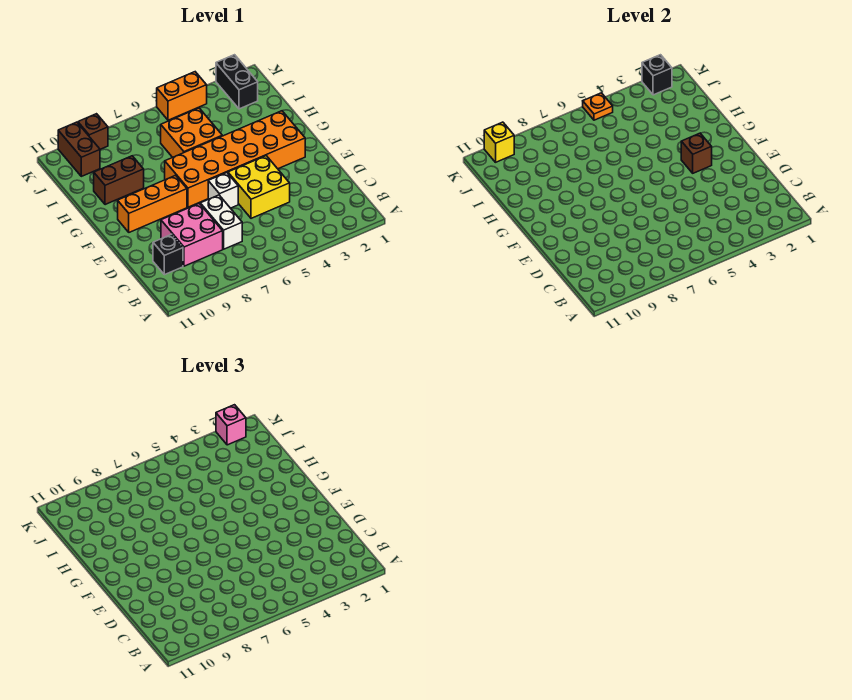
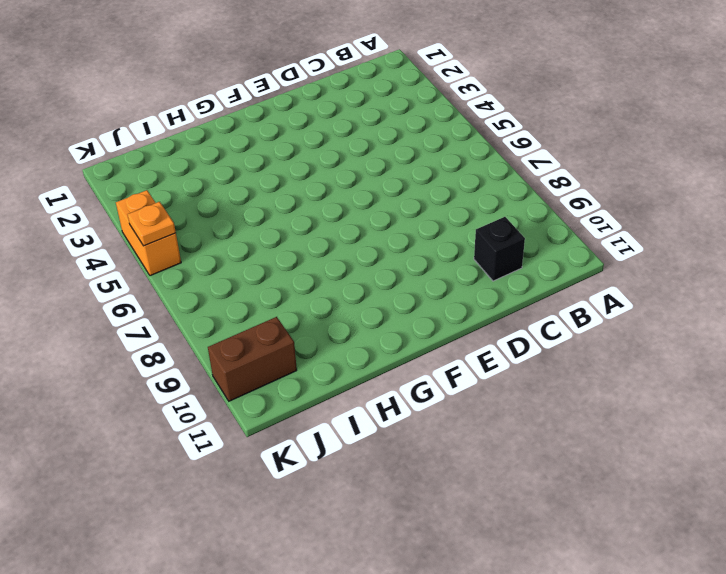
none -> white 1x2 brick [200,195,242,249]
none -> pink 2x2 brick [161,203,223,266]
none -> yellow 2x2 brick [228,156,290,218]

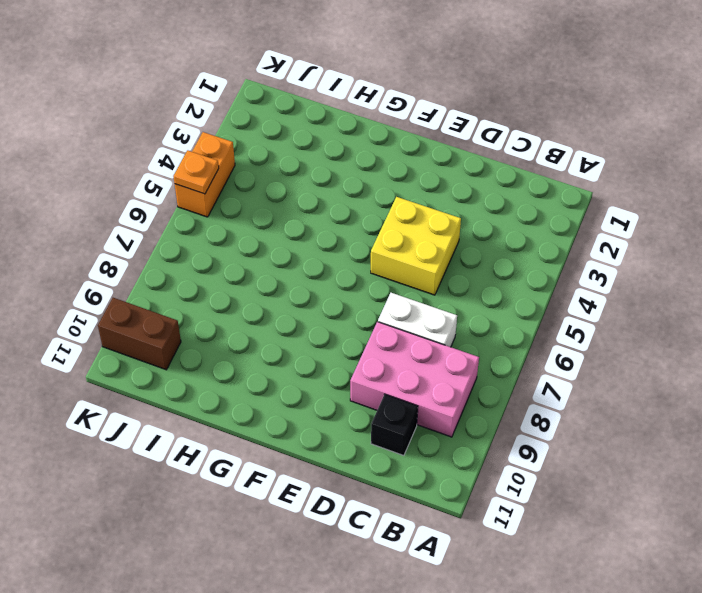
pink 2x3 brick [350,322,479,437] -> pink 2x2 brick [161,203,223,266]
none -> white 1x1 brick [208,173,238,208]
none -> orange 2x6 brick [165,111,305,207]
none -> orange 1x3 brick [118,175,187,232]

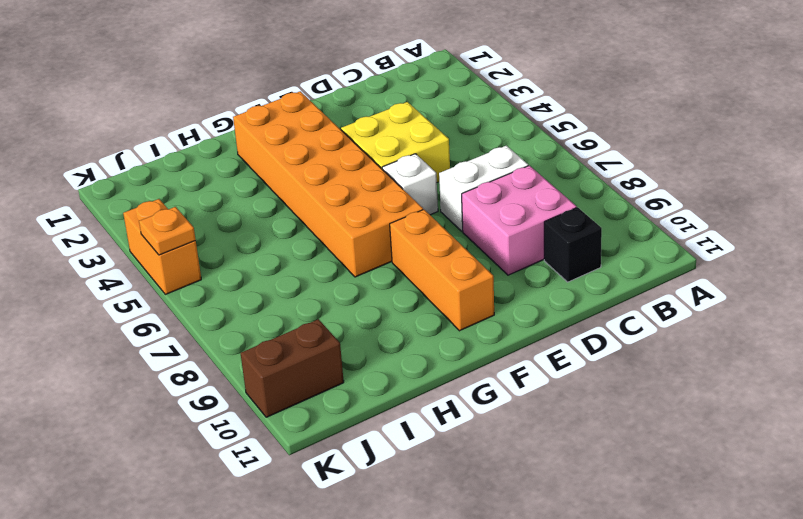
none -> orange 2x2 brick [161,108,222,157]
none -> brown 1x2 brick [94,156,144,205]
none -> black 1x2 brick [216,55,258,109]

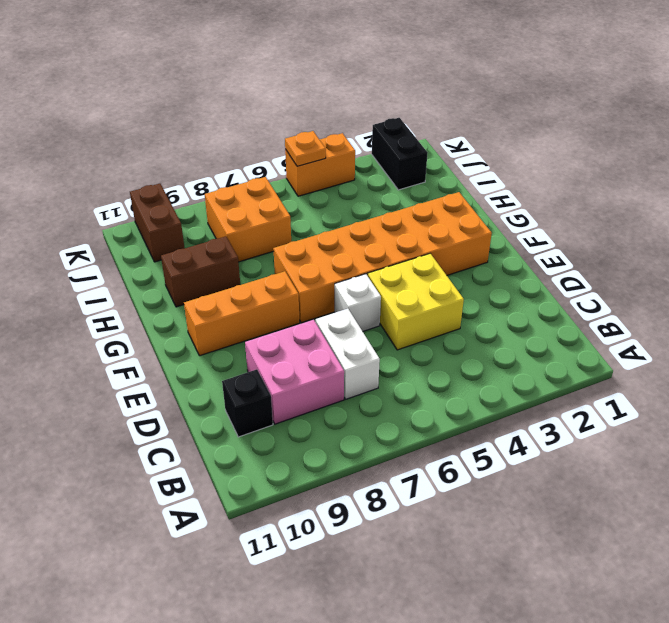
orange 2x2 brick [205,177,291,262] -> orange 2x2 brick moved to [161,108,222,157]
none -> brown 1x1 brick [78,114,108,149]
none -> brown 1x1 brick [681,133,712,173]
none -> black 1x1 brick [642,55,672,95]

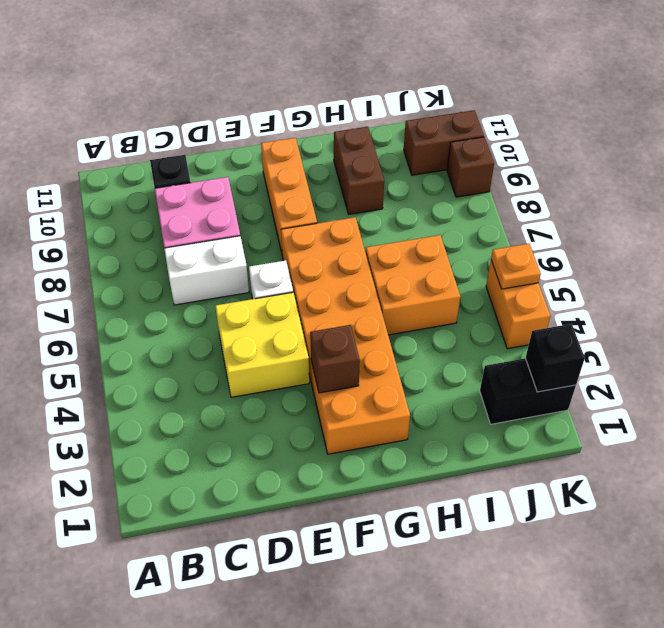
none -> yellow 1x1 brick [484,122,514,162]
none -> pink 1x1 brick [216,405,246,445]

